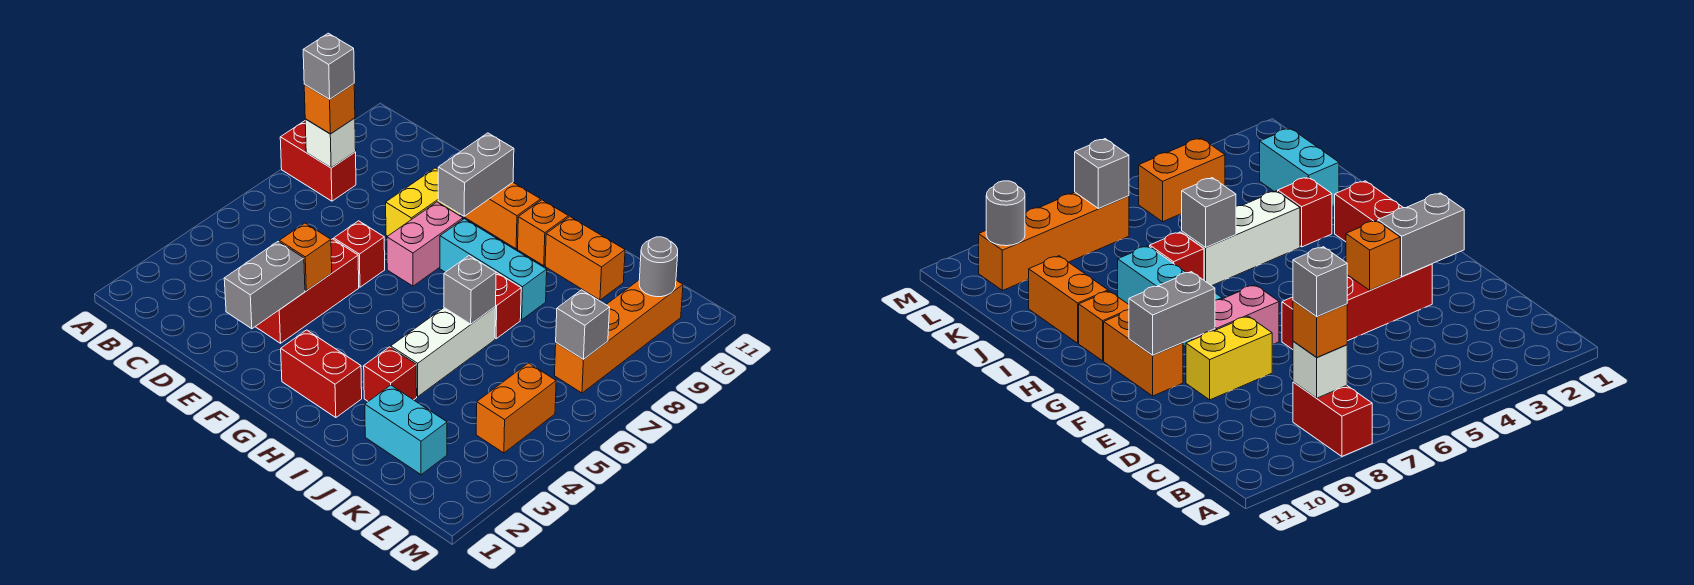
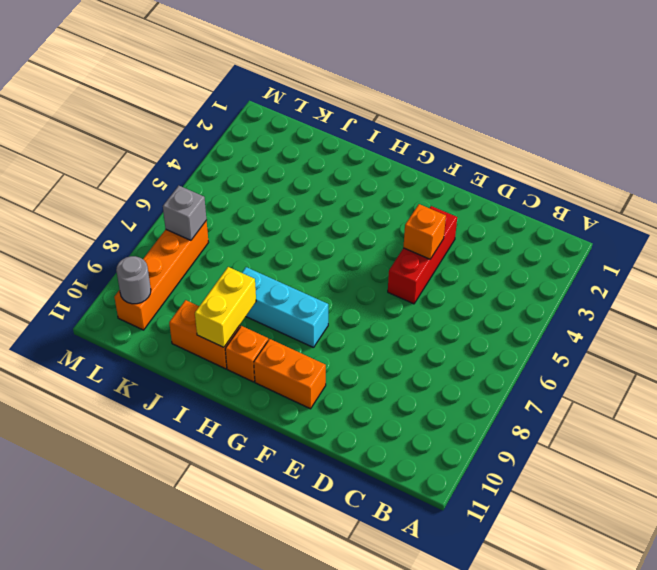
yellow 1x2 brick [195,267,256,347] -> yellow 1x2 brick moved to [386,168,461,236]
none -> red 1x2 brick [280,121,356,201]
none -> red 1x1 brick [334,221,385,287]
none -> pink 1x2 brick [387,202,463,286]

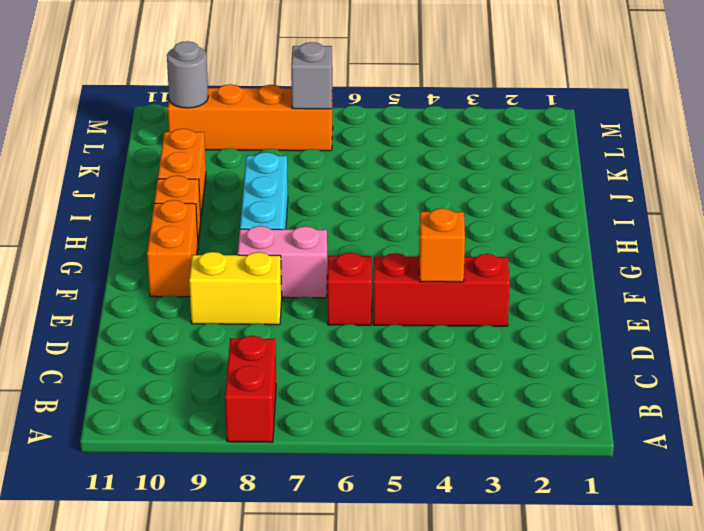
none -> red 1x2 brick [281,330,362,418]
none -> red 1x1 brick [364,347,417,401]
none -> white 1x3 brick [391,307,496,397]

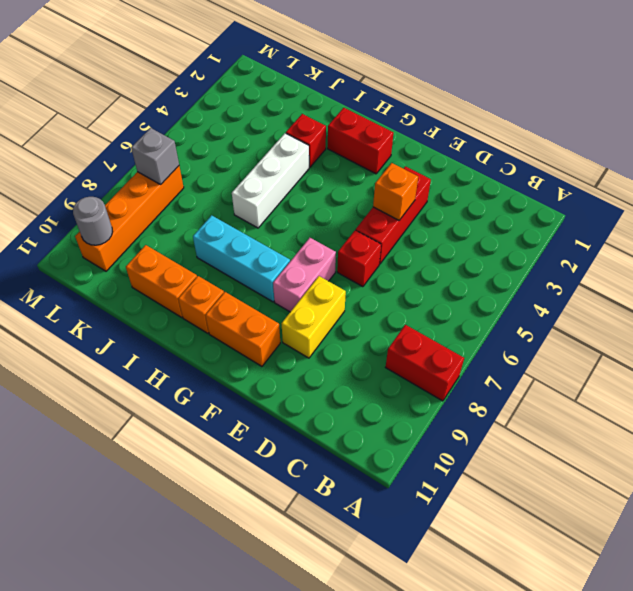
none -> red 1x1 brick [495,272,521,339]
none -> cyan 1x2 brick [365,385,447,475]
none -> orange 1x2 brick [476,363,556,453]

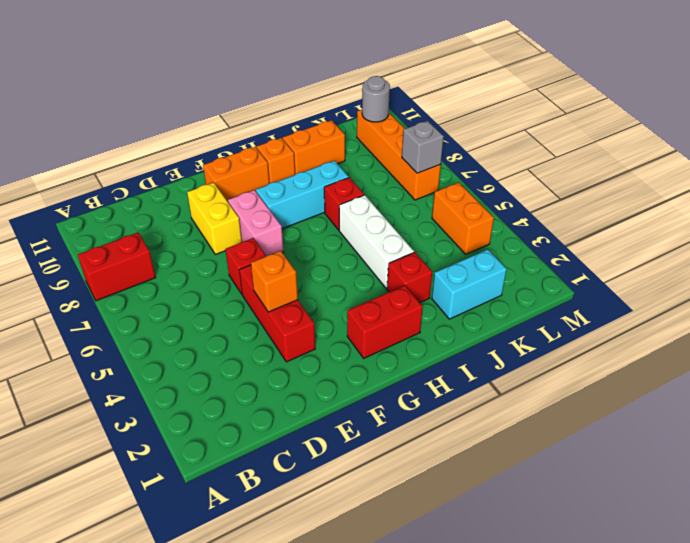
none -> white 1x1 brick [305,118,356,168]
none -> grey 1x2 brick [224,242,305,329]
none -> grey 1x2 brick [438,133,514,216]

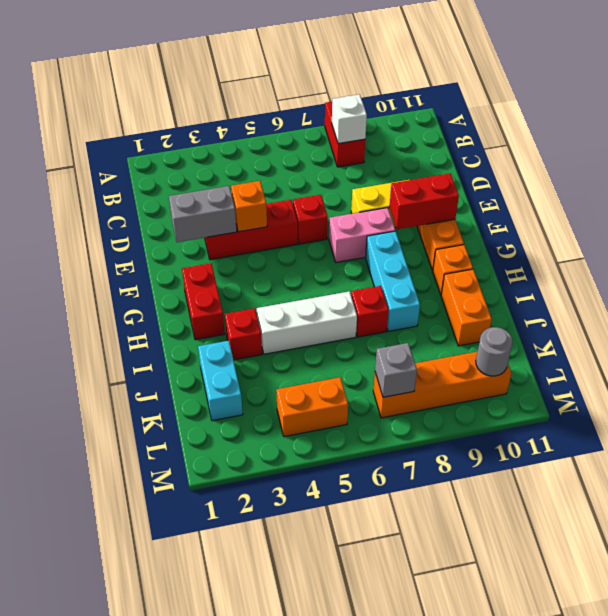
red 1x2 brick [390,173,459,229] -> grey 1x2 brick [438,133,514,216]
none -> grey 1x1 brick [444,256,496,324]
none -> orange 1x1 brick [304,84,355,134]
none -> grey 1x1 brick [303,33,354,99]

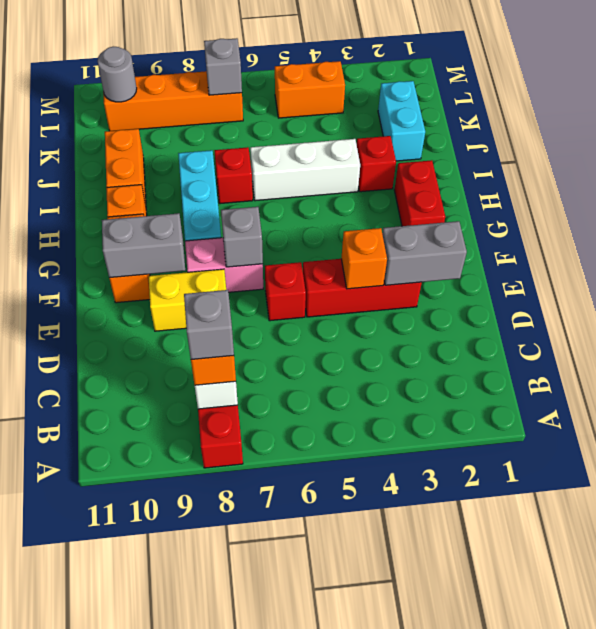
grey 1x1 brick [221,207,263,267] -> grey 1x1 brick moved to [444,256,496,324]

